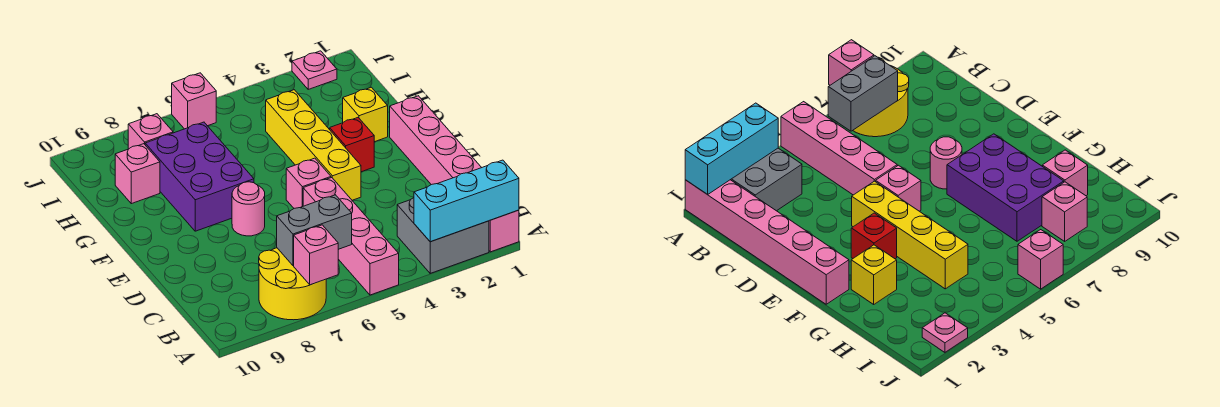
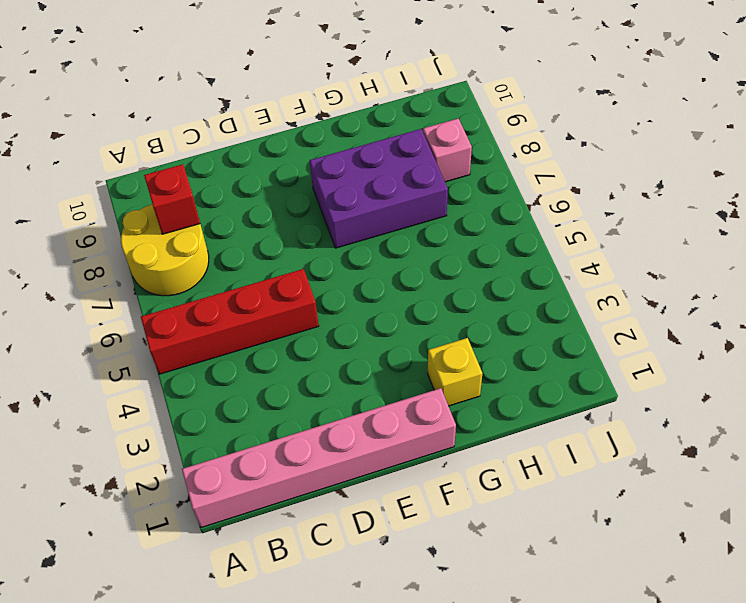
red 1x4 brick [141,269,319,374] -> pink 1x4 brick [303,178,399,295]
red 1x1 brick [144,164,200,234] -> red 1x1 brick moved to [330,118,374,172]
none -> grey 2x2 brick [397,198,489,273]
none -> yellow 1x4 brick [266,90,361,200]
none -> pink 1x1 brick [286,158,331,208]

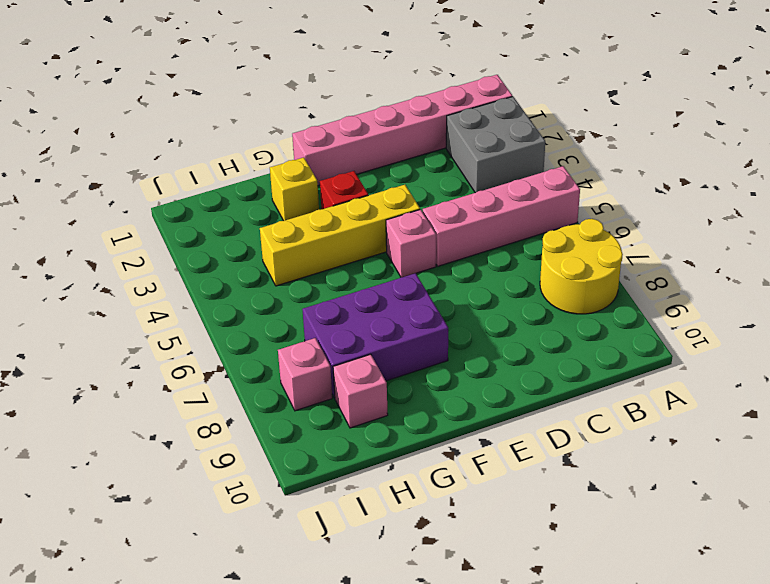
none -> pink 1x1 round brick [232,182,265,236]
none -> pink 1x1 plate [292,51,337,89]
none -> pink 1x1 brick [172,73,216,129]

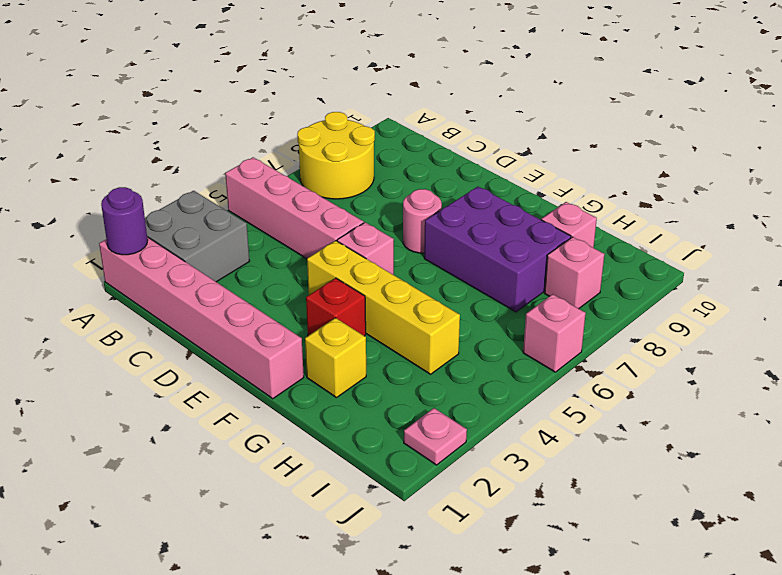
purple 1x1 round brick [101,187,148,255] -> cyan 1x3 brick [414,160,519,242]
none -> pink 1x1 brick [294,225,338,285]
none -> grey 1x2 brick [277,195,352,266]

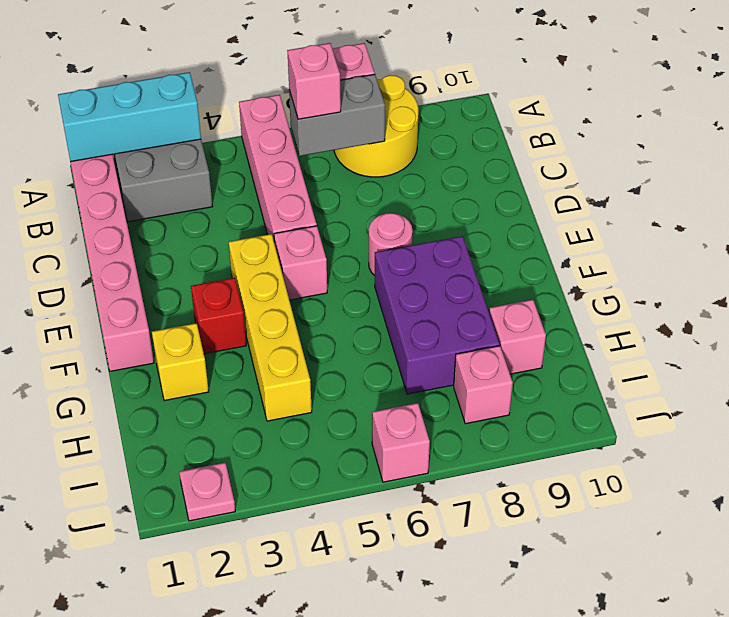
pink 1x1 brick [287,43,341,119] -> none

